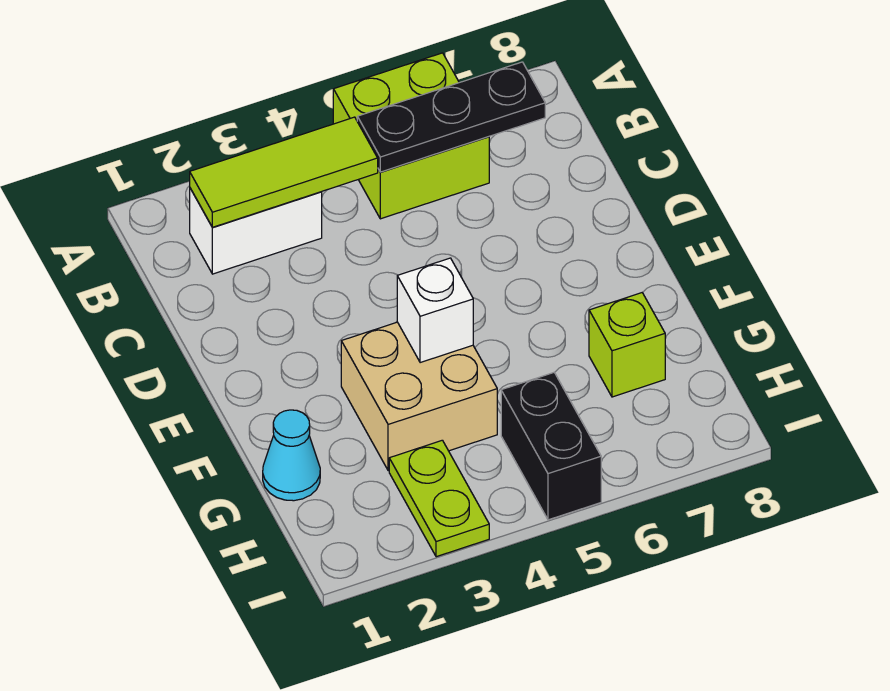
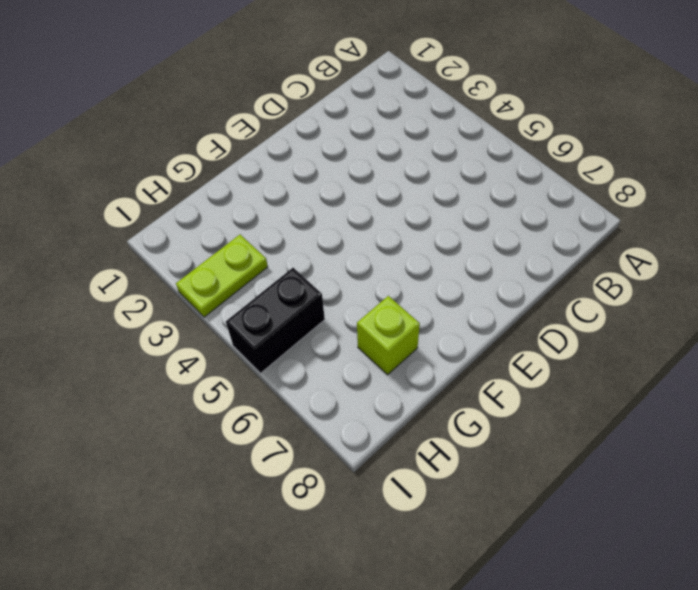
none -> lime 2x2 brick [333,53,489,219]
none -> white 1x2 brick [190,188,322,274]

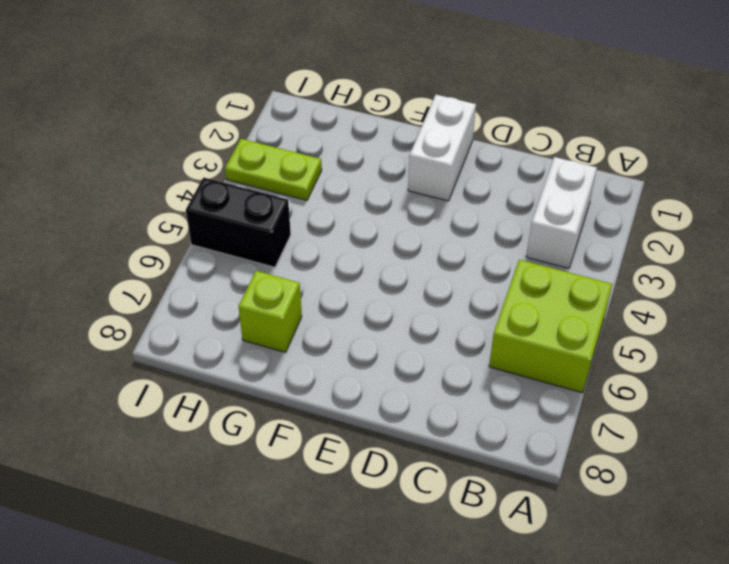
white 1x2 brick [408,95,476,201] -> none
none -> tan 2x2 brick [341,322,497,471]
none -> cyan 1x1 cone [263,410,320,501]

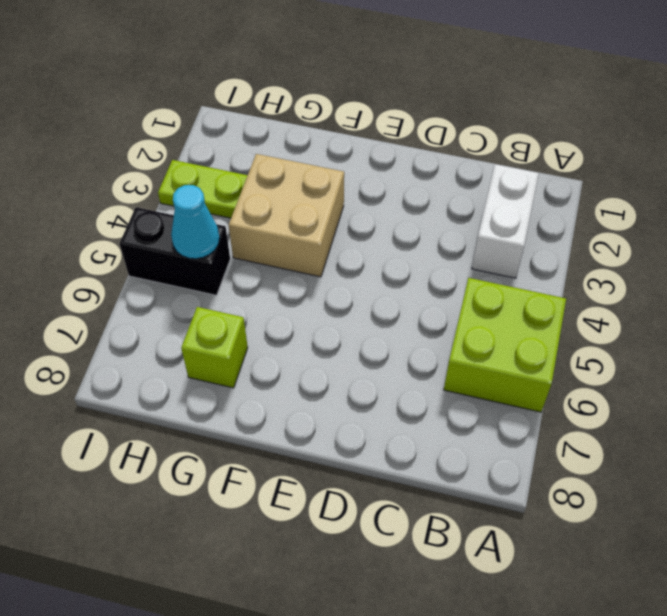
cyan 1x1 cone [171,185,219,259] -> cyan 1x1 cone moved to [263,410,320,501]
none -> lime 1x3 tile [190,117,378,227]
none -> black 1x3 plate [357,62,545,172]

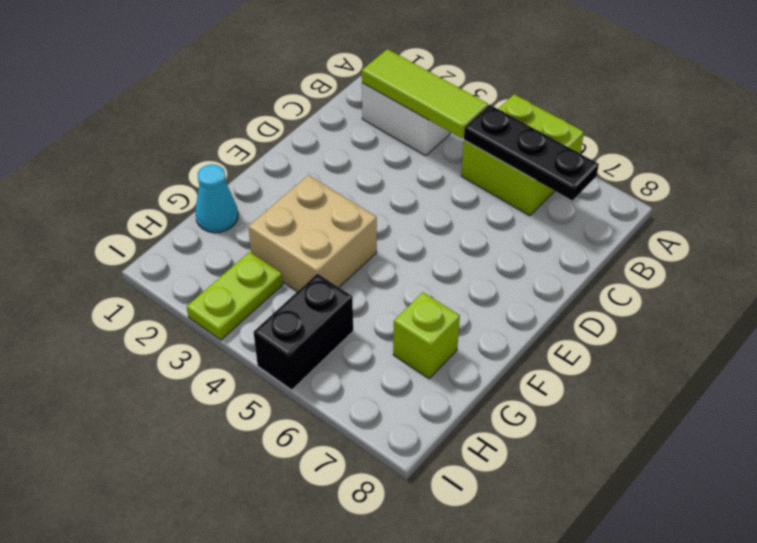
none -> white 1x1 brick [397,258,473,363]

